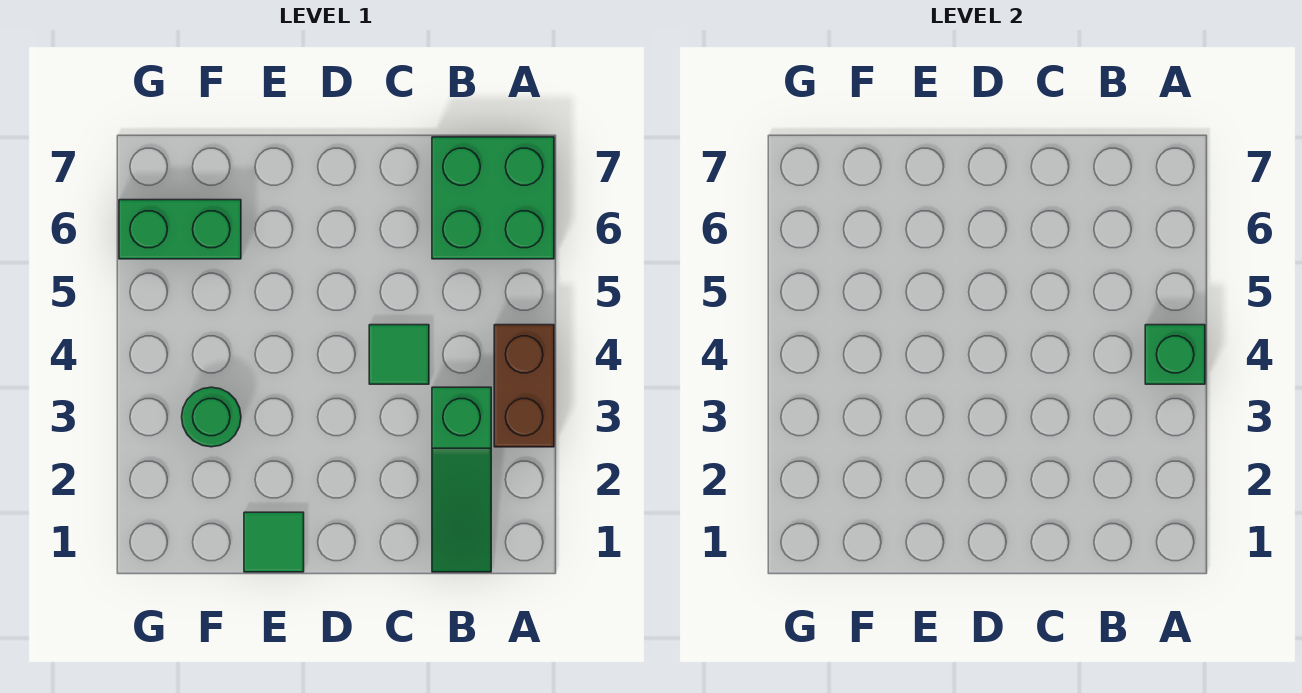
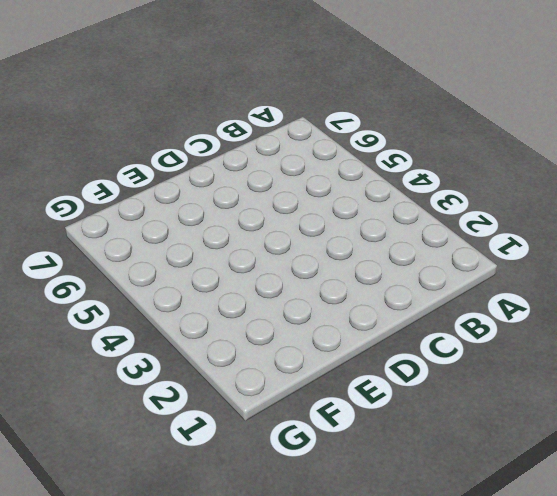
none -> brown 1x2 brick [494,325,554,447]
none -> green 2x2 brick [432,137,554,259]

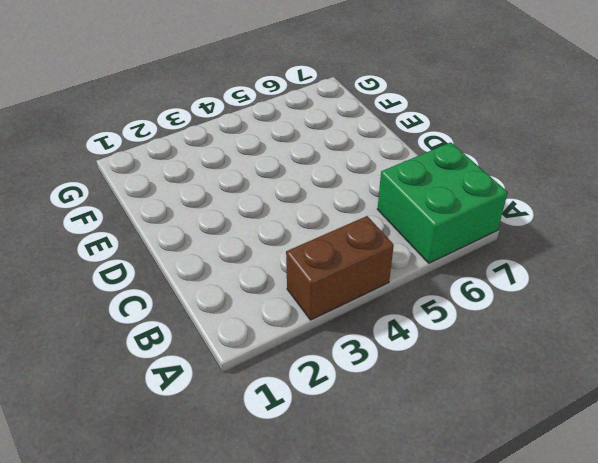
none -> green 1x3 slope [432,387,491,572]
none -> green 1x1 tile [369,325,429,384]

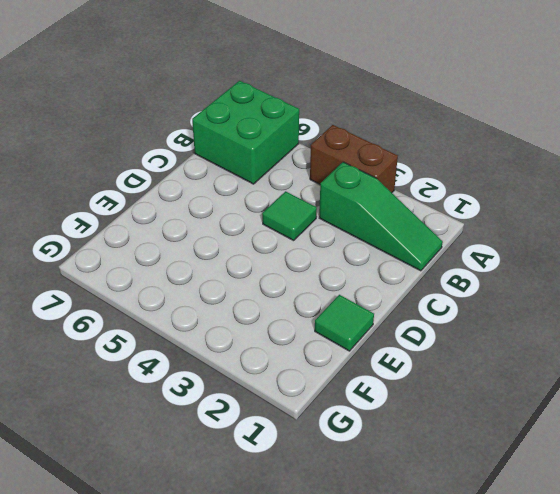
none -> green 1x1 round brick [182,387,241,447]
none -> green 1x2 brick [119,200,241,259]

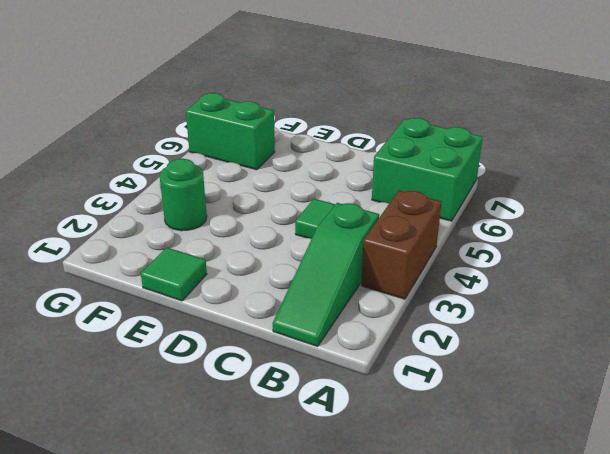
none -> green 1x1 brick [1145,325,1205,384]

